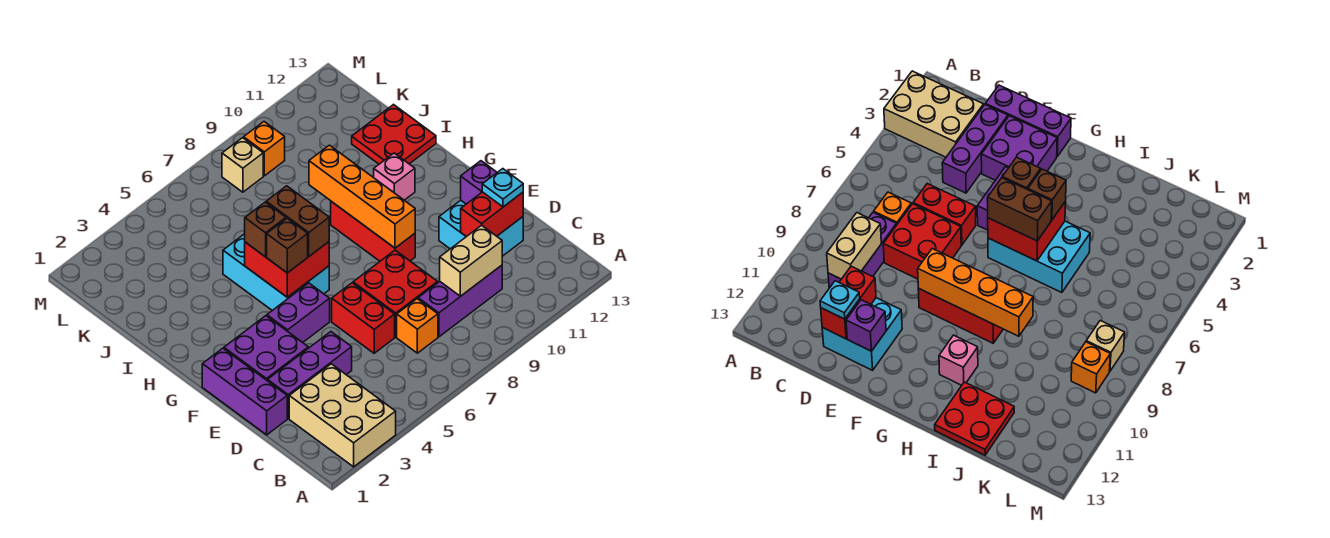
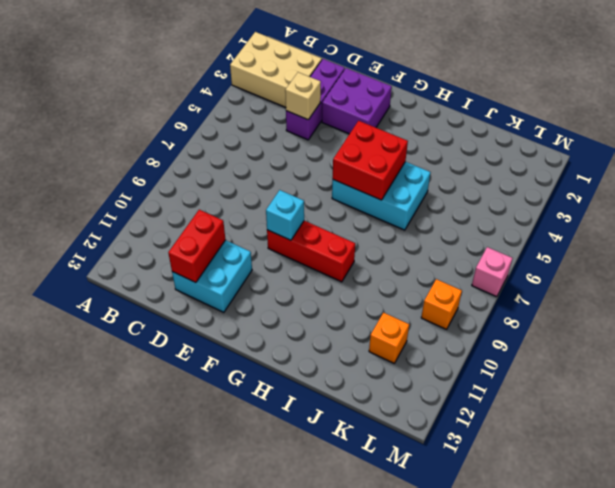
tan 1x1 brick [285,72,321,120] -> tan 1x1 brick moved to [222,138,263,192]
cyan 1x1 brick [266,190,304,240] -> orange 1x4 brick [309,145,415,248]
orange 1x1 brick [369,313,409,363] -> orange 1x1 brick moved to [397,299,438,353]
pink 1x1 brick [472,247,513,297] -> pink 1x1 brick moved to [374,153,415,200]
none -> purple 1x3 brick [418,265,502,337]
none -> purple 1x3 brick [202,348,287,435]
none -> red 1x2 brick [332,283,395,353]

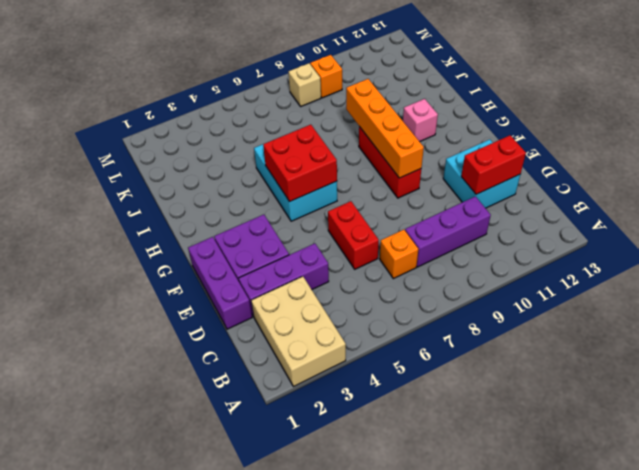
none -> red 2x2 brick [353,250,438,337]
none -> purple 1x2 brick [267,283,330,342]
none -> red 2x2 plate [352,105,436,164]

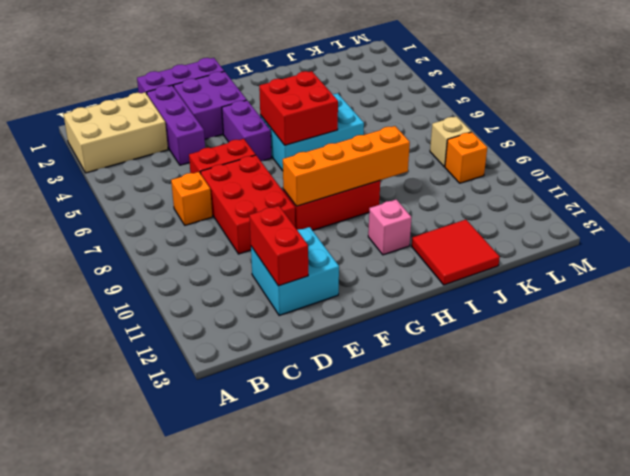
red 2x3 brick [200,155,295,254] -> red 2x2 brick [353,250,438,337]
red 2x2 tile [412,220,500,285] -> red 2x2 plate [352,105,436,164]
none -> purple 1x3 brick [418,265,502,337]
none -> tan 1x2 brick [440,225,502,296]
none -> purple 1x1 brick [461,161,497,204]

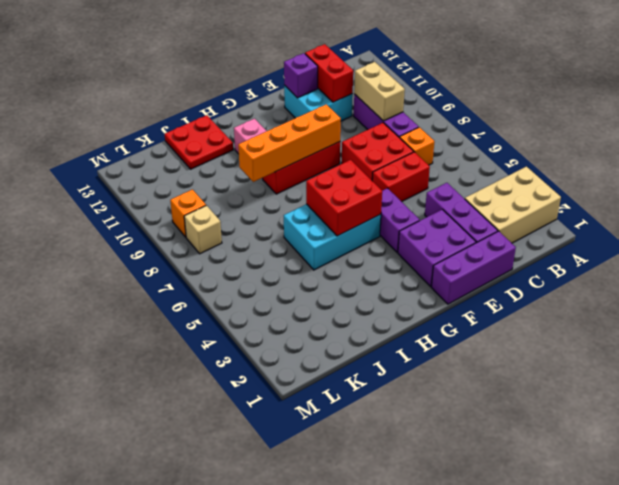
none -> cyan 1x1 plate [482,169,523,207]
none -> brown 1x1 brick [267,218,308,273]
none -> brown 1x2 brick [266,186,329,256]

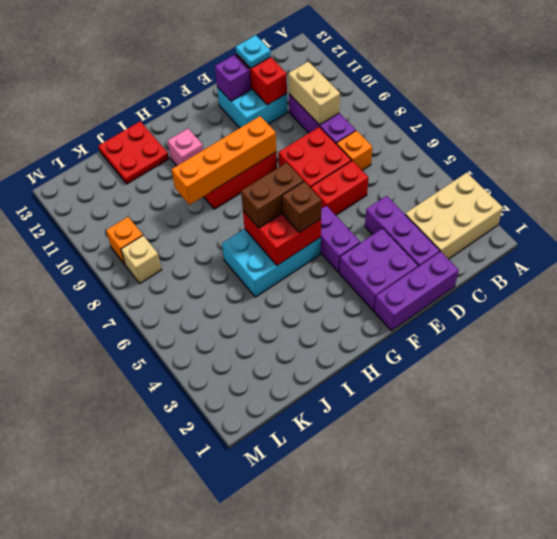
none -> brown 1x1 brick [245,202,286,257]

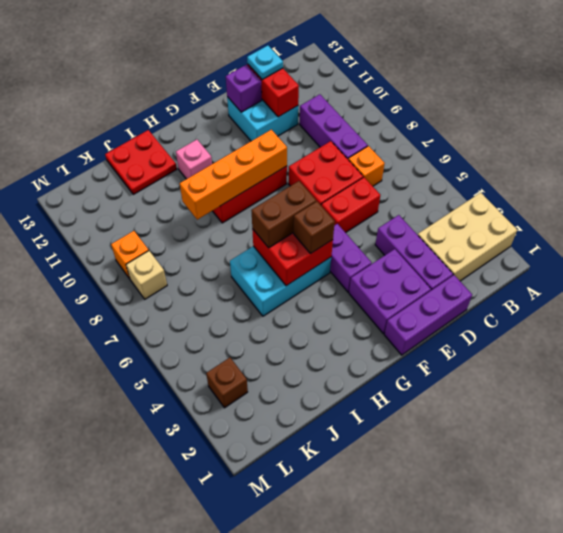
brown 1x1 brick [206,358,248,408] -> brown 1x1 brick moved to [245,202,286,257]
none -> tan 1x2 brick [440,225,502,296]

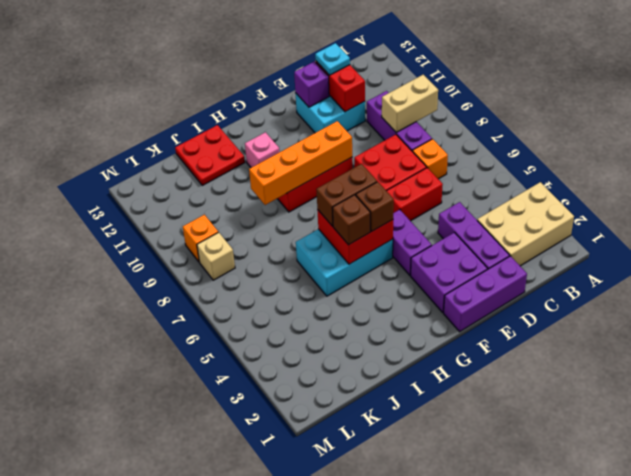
tan 1x2 brick [382,75,438,133] -> tan 1x2 brick turned to [440,225,502,296]

